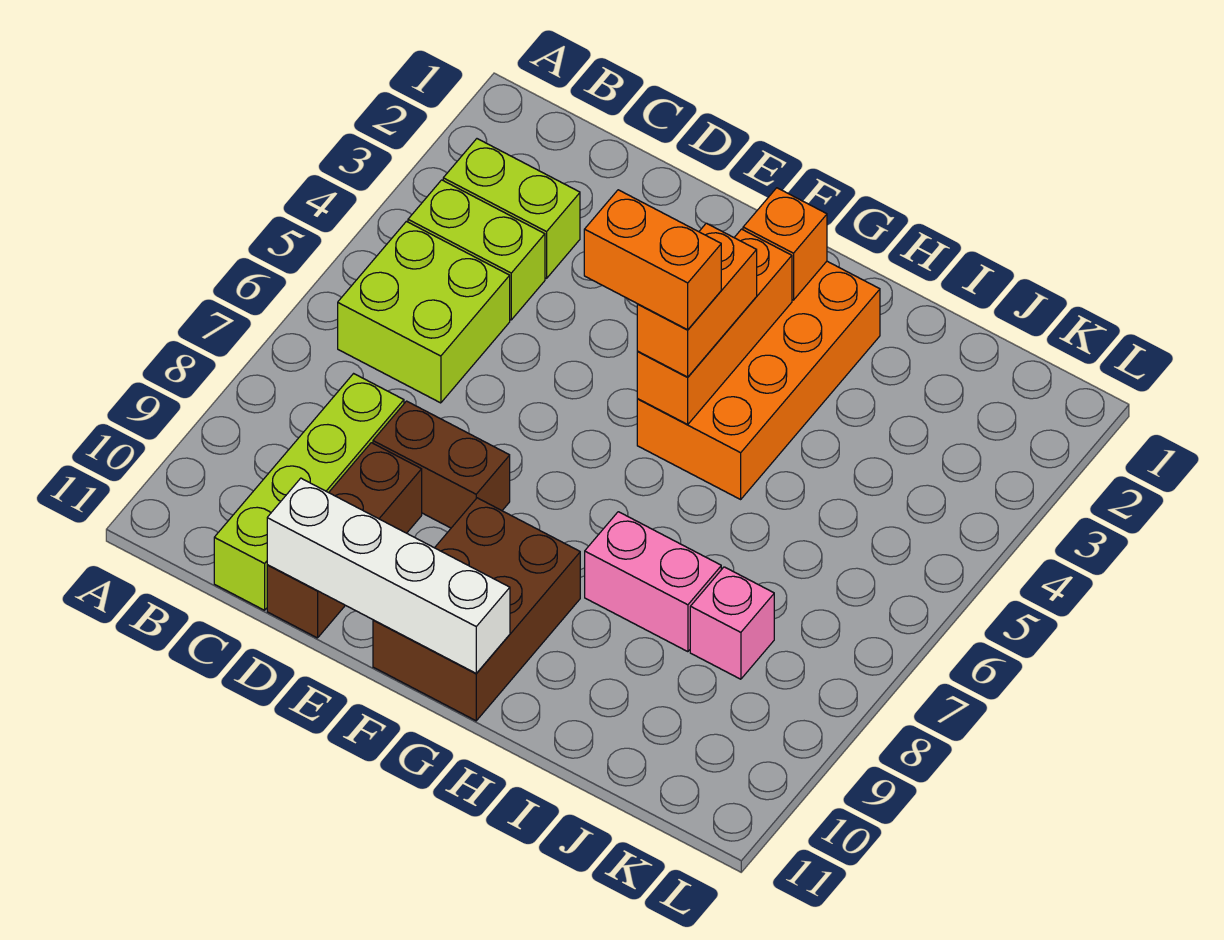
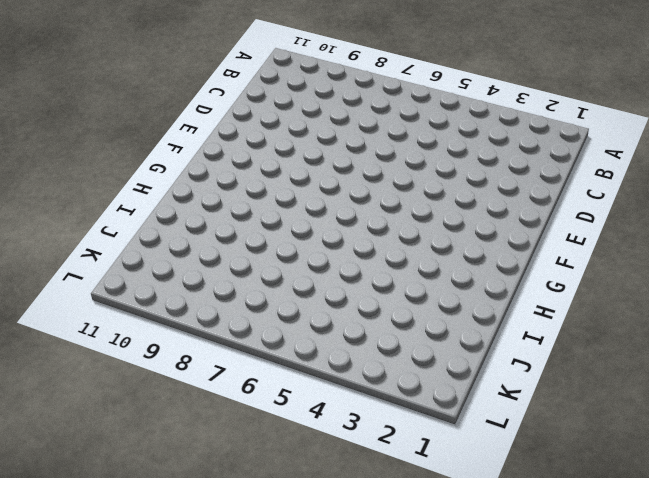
none -> lime 1x2 brick [443,139,580,278]
none -> lime 1x2 brick [408,180,545,320]
none -> lime 2x2 brick [338,221,510,403]

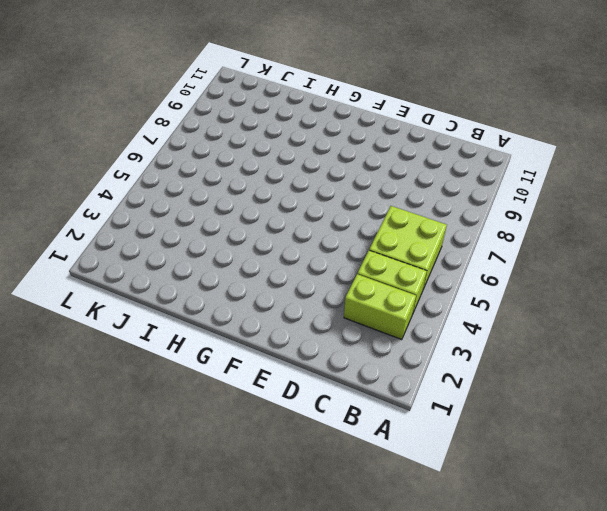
none -> lime 1x4 brick [214,374,404,610]
none -> brown 1x2 brick [373,401,510,528]
none -> brown 1x3 brick [267,443,422,638]

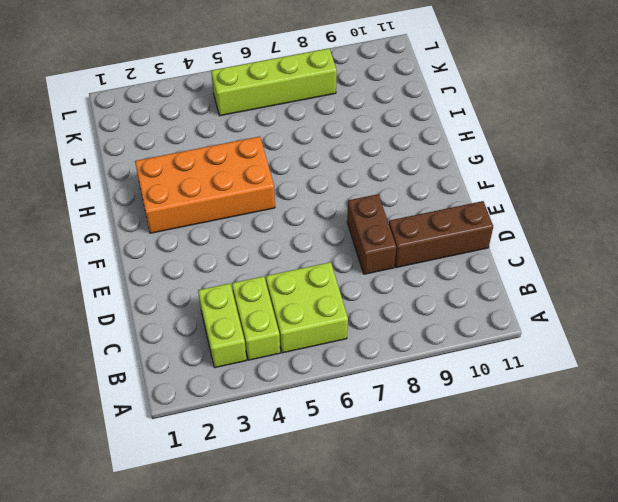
lime 1x4 brick [211,48,337,116] -> lime 1x4 brick moved to [214,374,404,610]
none -> brown 2x3 brick [373,498,580,721]
none -> pink 1x2 brick [585,512,721,652]
none -> pink 1x1 brick [690,567,774,679]

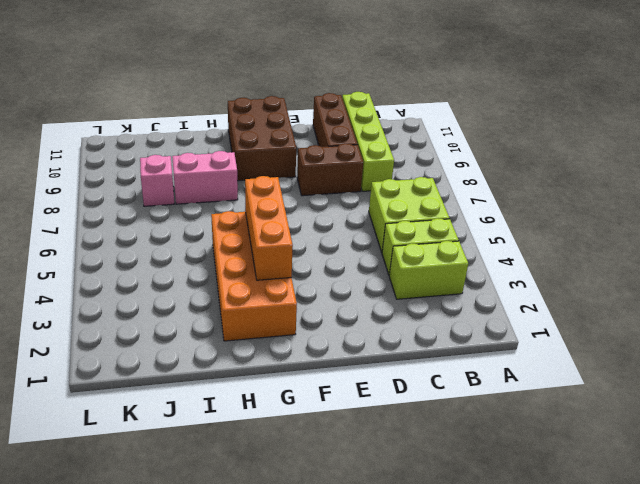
none -> white 1x4 brick [267,478,510,673]
none -> orange 1x1 brick [743,188,827,300]
none -> orange 1x2 brick [637,223,757,377]

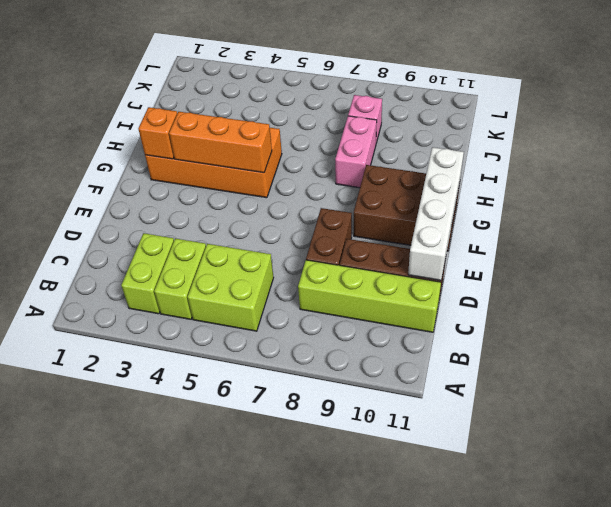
none -> orange 1x2 brick [637,223,757,377]
none -> orange 1x2 brick [584,190,721,330]

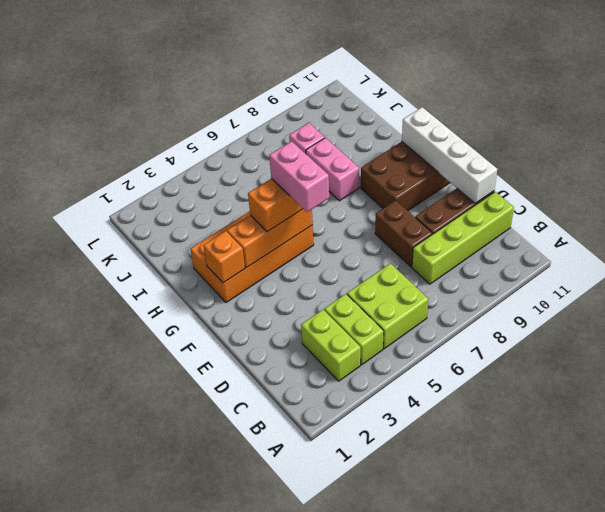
pink 1x2 brick [269,141,329,212] -> orange 1x2 brick [584,190,721,330]

